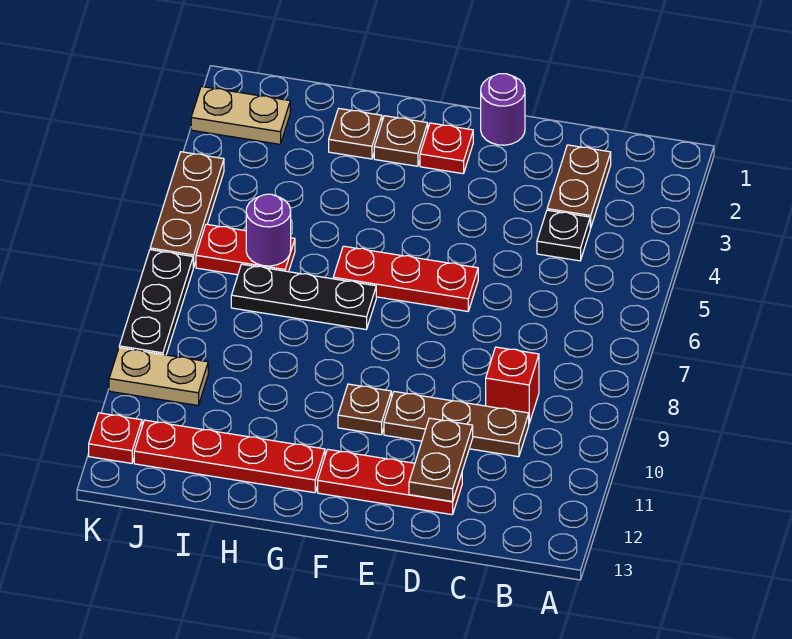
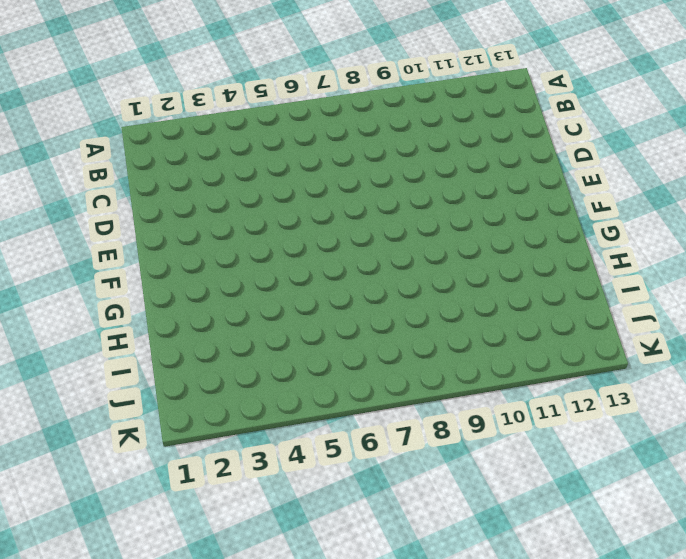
none -> brown 1x2 plate [547,145,611,228]
none -> black 1x1 plate [537,210,590,261]
none -> red 1x1 brick [486,347,539,423]

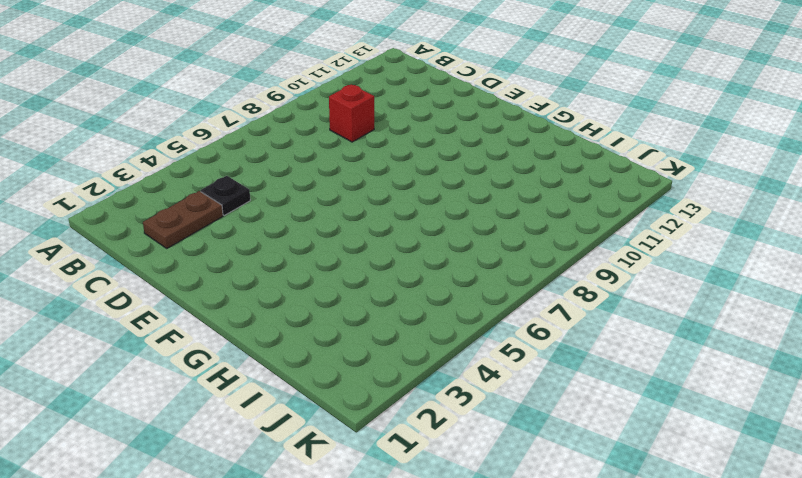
none -> brown 1x3 plate [384,392,529,457]
none -> red 1x3 plate [318,449,462,515]
none -> purple 1x1 round brick [481,74,525,145]

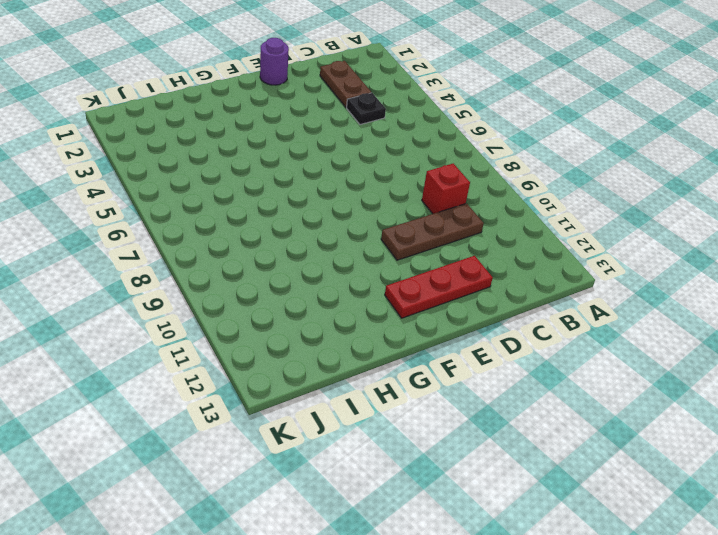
none -> red 1x3 plate [333,246,478,311]
none -> red 1x1 plate [420,123,473,174]
none -> brown 1x1 plate [338,384,391,435]

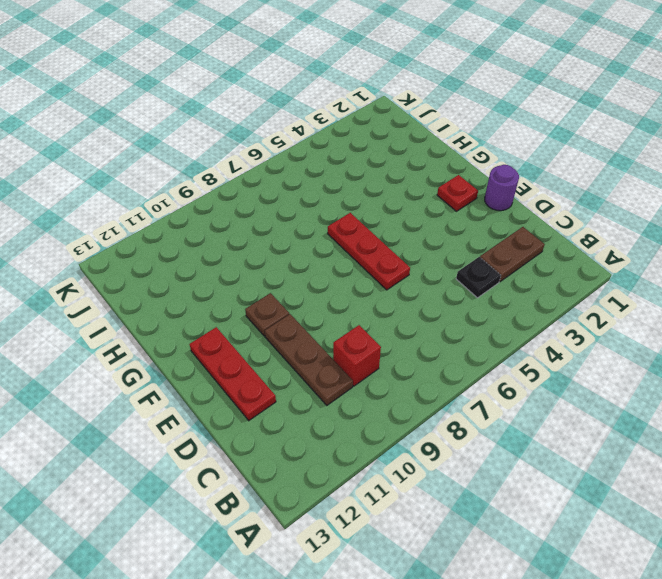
none -> brown 1x1 plate [374,116,428,166]
none -> black 1x3 plate [231,264,376,329]
none -> red 1x4 plate [134,420,325,493]

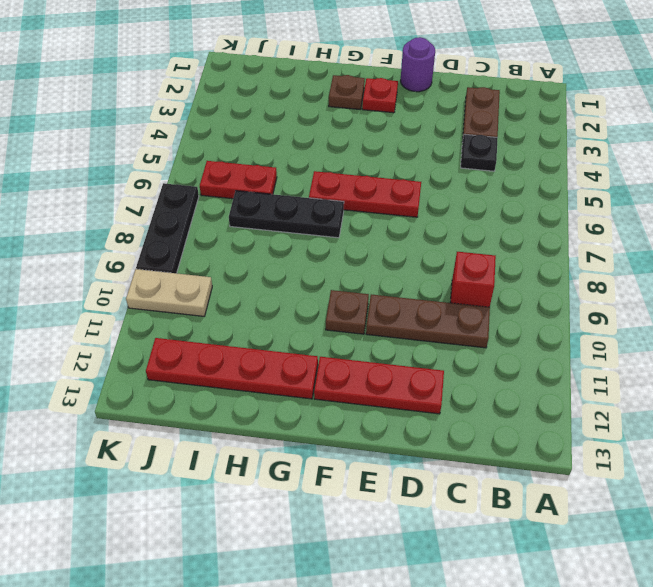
none -> brown 1x1 plate [329,108,382,159]
none -> tan 1x2 plate [191,86,290,144]
none -> brown 1x3 plate [150,152,224,267]

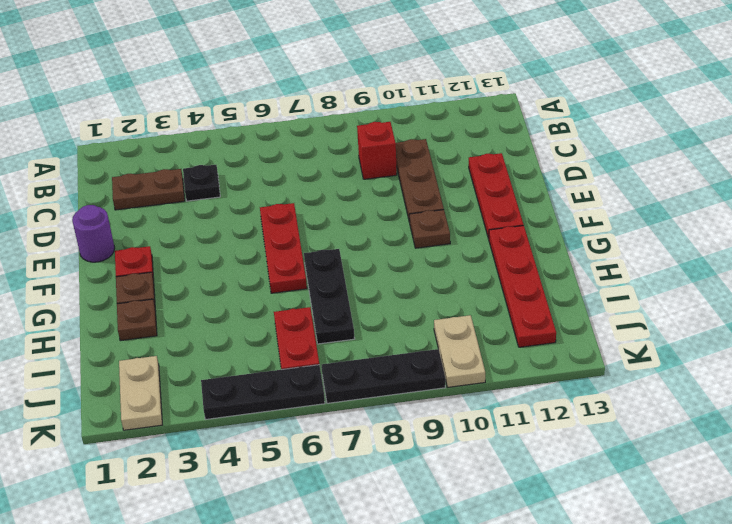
black 1x3 plate [201,365,325,419] -> brown 1x3 plate [150,152,224,267]
none -> red 1x1 plate [89,413,142,463]
none -> brown 1x2 plate [409,418,473,502]
none -> purple 1x1 round brick [246,194,291,266]

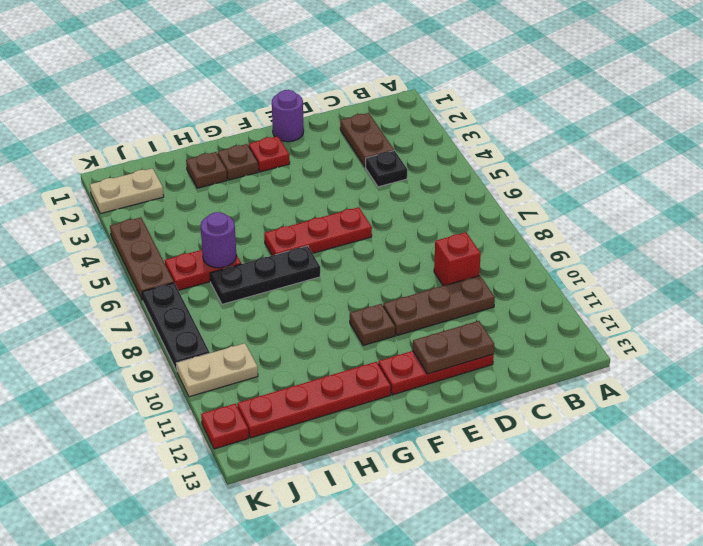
brown 1x2 plate [413,321,494,374] -> brown 1x2 plate turned to [409,418,473,502]

